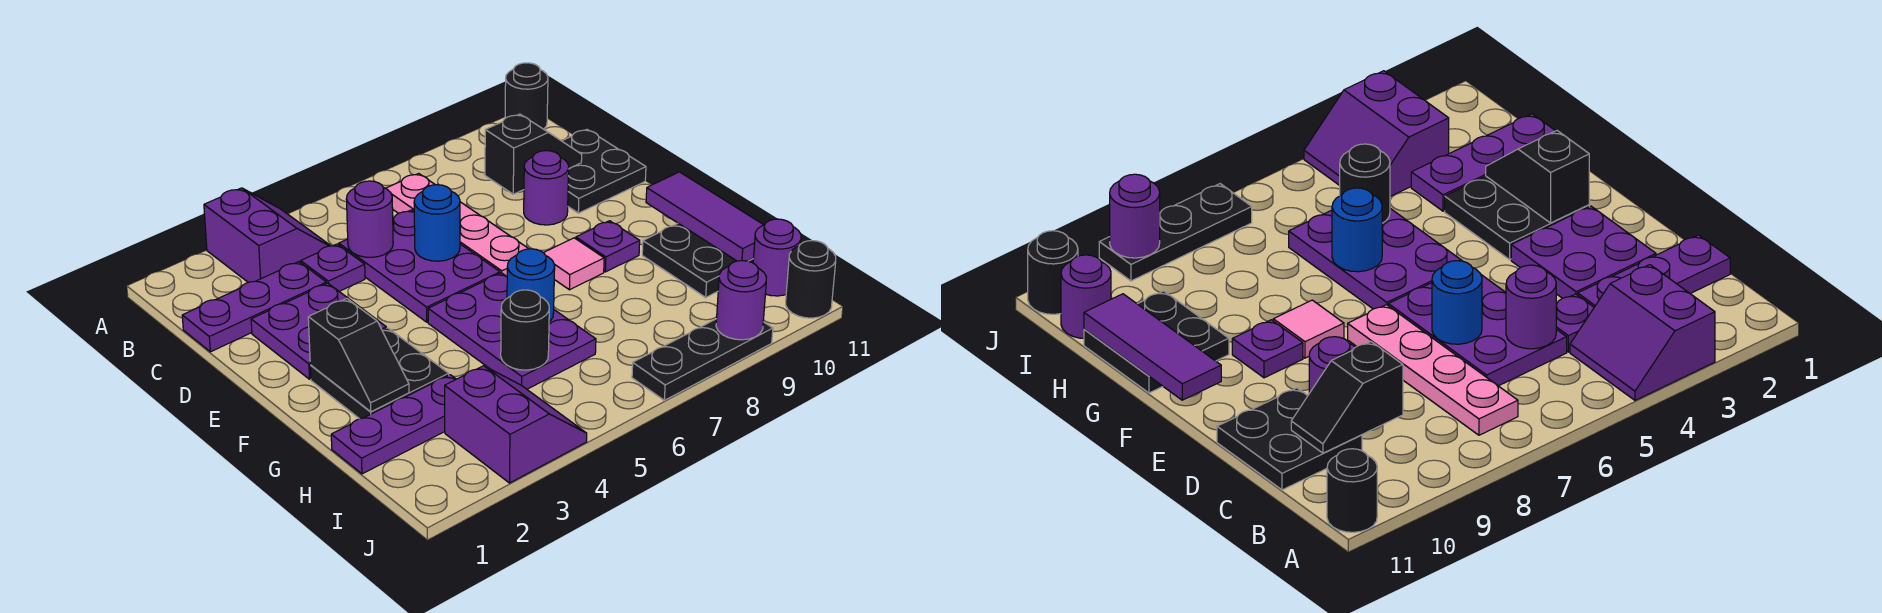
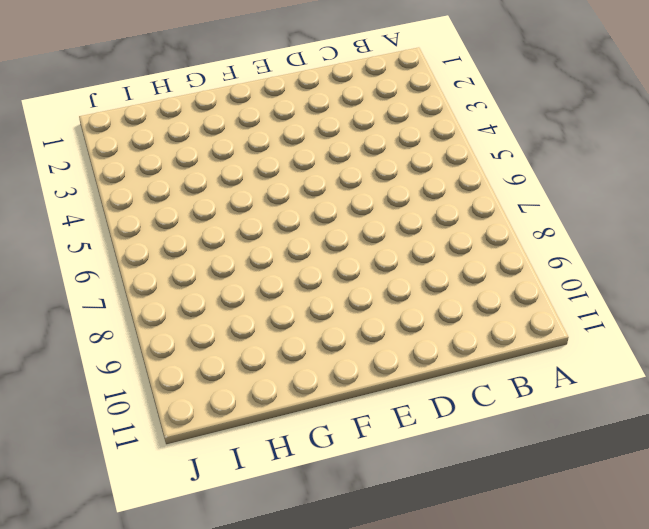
none -> purple 2x2 slope [204,188,330,283]
none -> black 1x1 round brick [505,63,548,129]
none -> pink 1x4 plate [386,173,528,276]

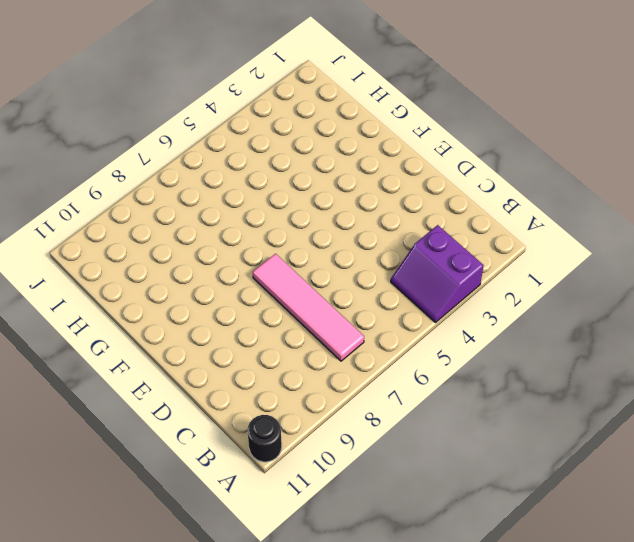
pink 1x4 tile [253,254,364,361] -> pink 1x4 plate [386,173,528,276]
none -> purple 1x3 plate [182,262,326,352]
none -> purple 1x1 plate [301,244,365,292]
none -> purple 2x3 plate [339,210,500,322]

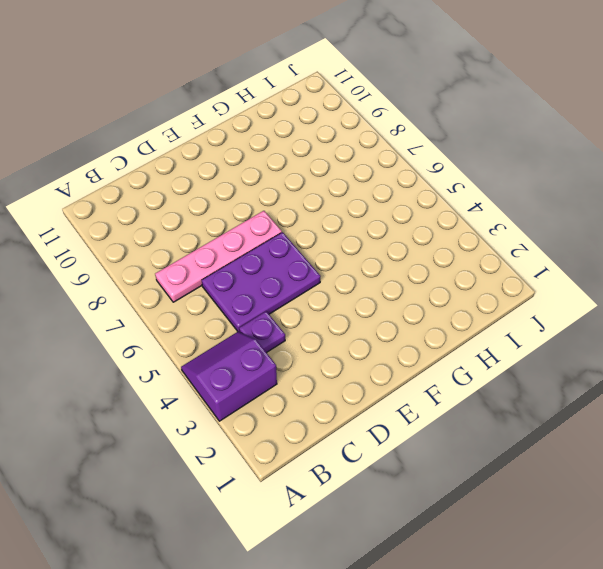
none -> black 1x1 round brick [505,63,548,129]
none -> purple 1x3 plate [182,262,326,352]
none -> black 2x2 plate [562,130,646,213]

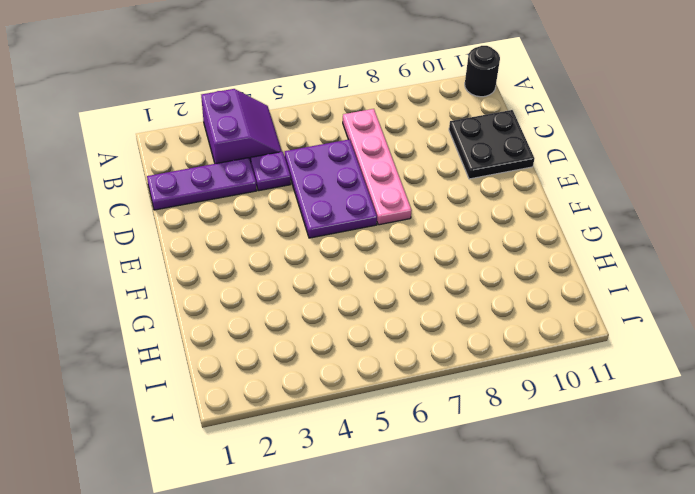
none -> purple 2x2 plate [251,283,386,379]
none -> purple 1x1 round brick [524,151,569,225]
none -> black 2x2 plate [310,328,449,419]

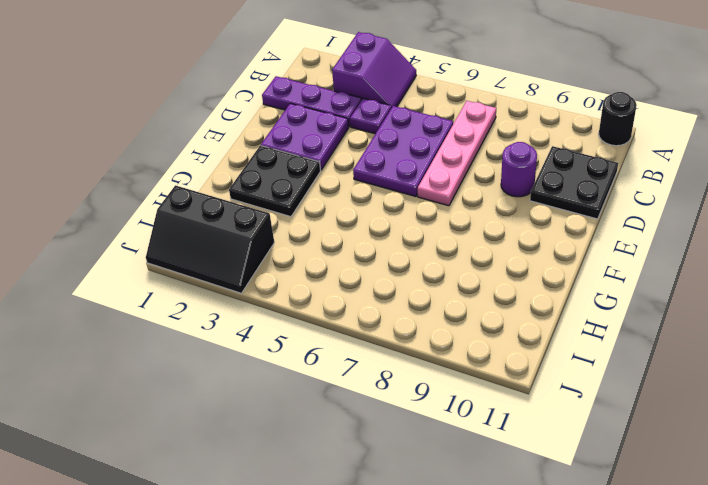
black 2x3 slope [146,185,274,293] -> purple 2x2 slope [445,366,587,483]
none -> purple 2x3 plate [428,273,596,389]
none -> pink 1x1 tile [544,238,604,290]
none -> purple 1x1 plate [576,221,640,272]

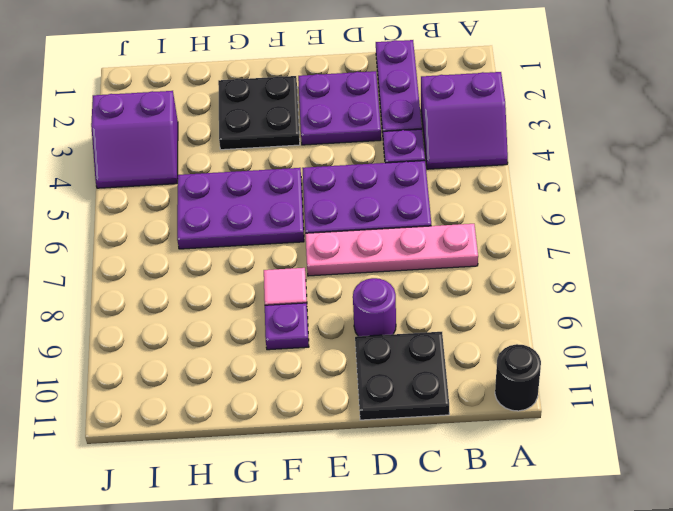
none -> black 2x2 plate [642,223,753,297]
none -> purple 1x3 plate [331,375,456,474]
none -> purple 1x1 round brick [753,219,801,296]

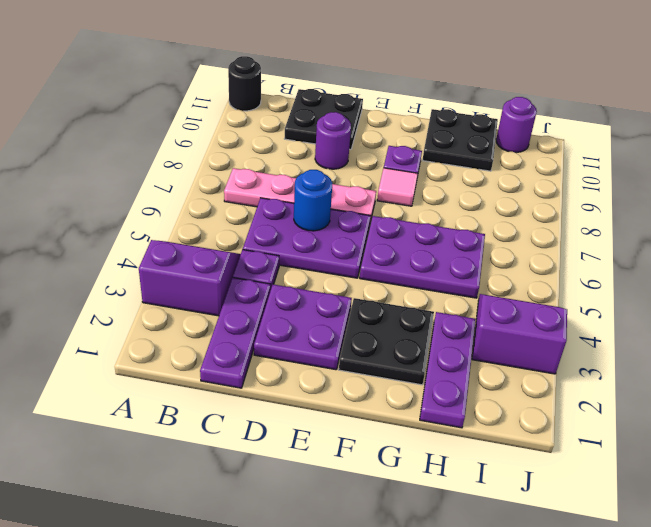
none -> black 1x3 plate [632,319,773,400]
none -> black 1x1 round brick [786,241,836,318]
none -> purple 1x1 round brick [346,181,393,257]

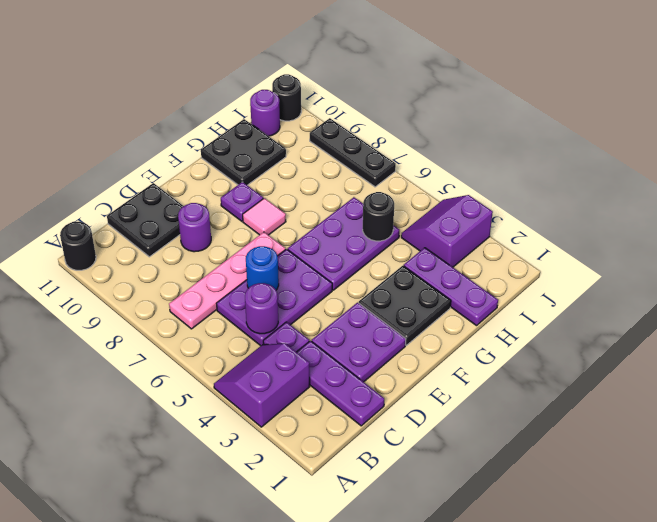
none -> black 1x2 slope [485,114,582,194]
none -> black 1x2 slope [308,299,409,412]
none -> purple 1x3 tile [646,172,763,261]

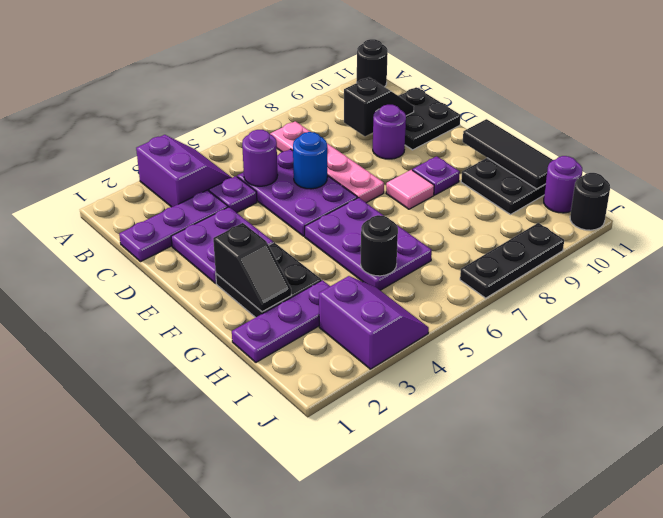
black 1x3 tile [463,119,553,189] -> purple 1x3 tile [646,172,763,261]
none -> blue 1x1 round brick [507,249,555,322]
none -> purple 1x1 round brick [716,261,766,340]

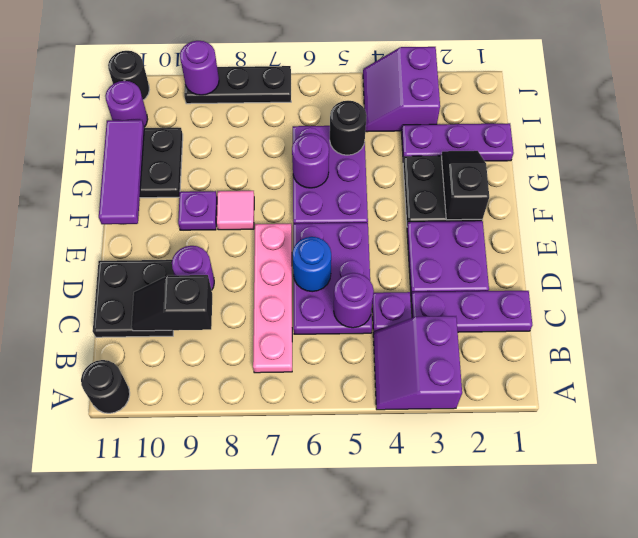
purple 1x1 round brick [292,133,329,188] -> blue 1x1 round brick [507,249,555,322]

